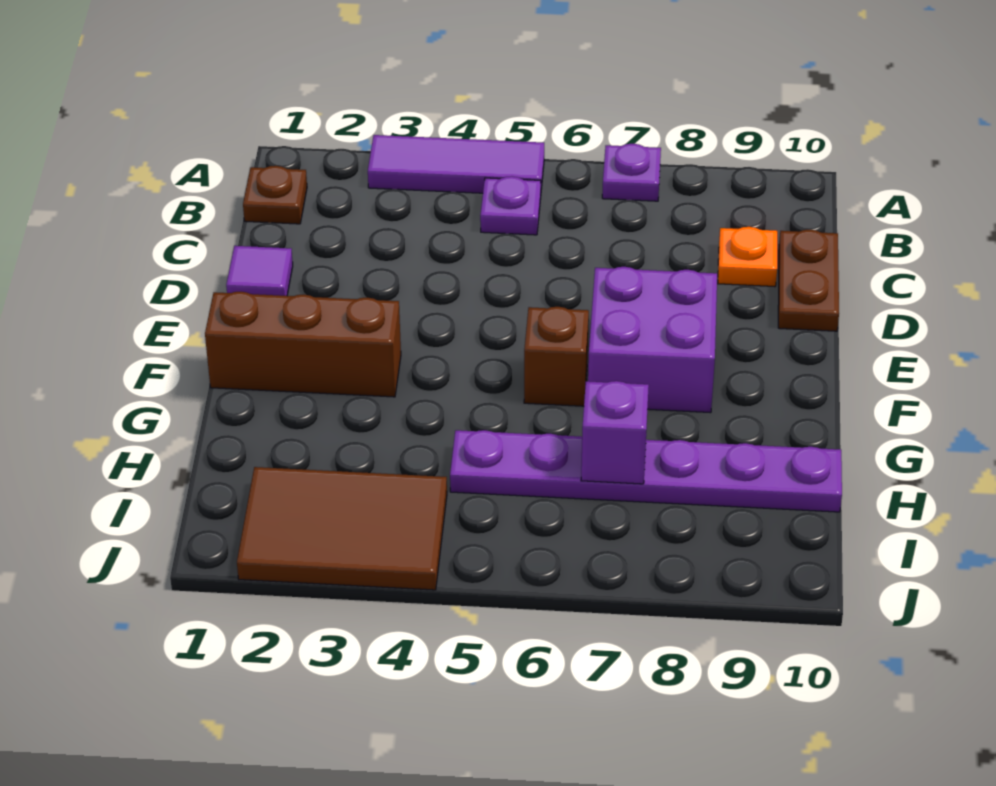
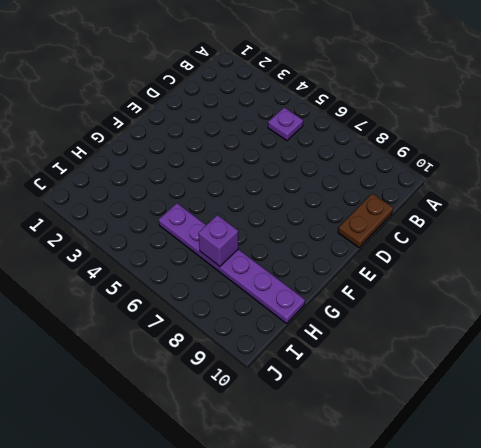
none -> purple 1x3 tile [368,135,544,193]
none -> purple 1x1 plate [602,144,661,201]
none -> brown 1x1 plate [243,166,307,224]

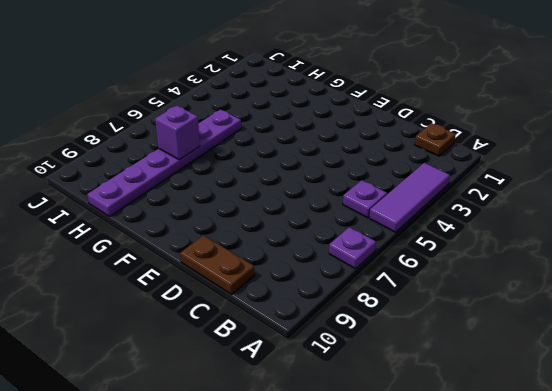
none -> orange 1x1 plate [718,227,777,287]
none -> purple 1x1 tile [226,246,293,296]
none -> purple 2x2 brick [588,267,717,413]

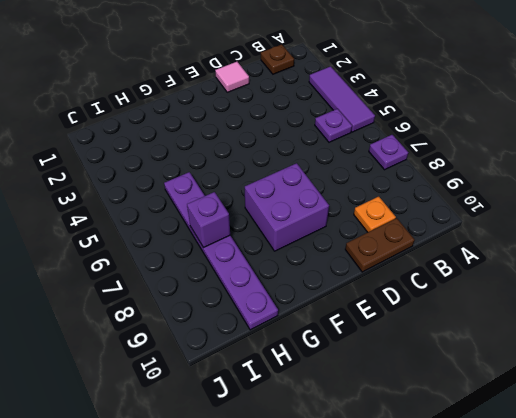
pink 1x1 tile [215,62,249,92] -> purple 1x1 tile [226,246,293,296]
none -> brown 1x3 brick [205,292,401,397]
none -> brown 1x1 brick [524,307,589,406]
none -> brown 2x3 tile [237,467,447,590]

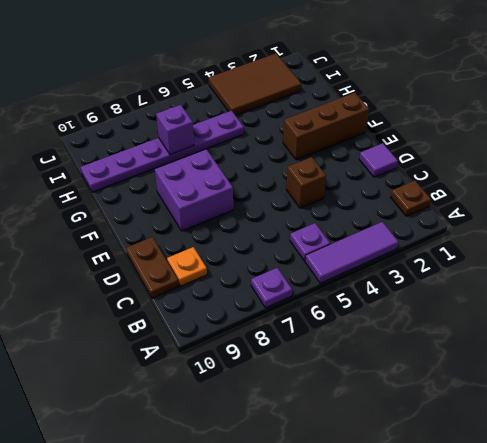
brown 1x1 brick [286,157,326,208] -> brown 1x1 brick moved to [524,307,589,406]

